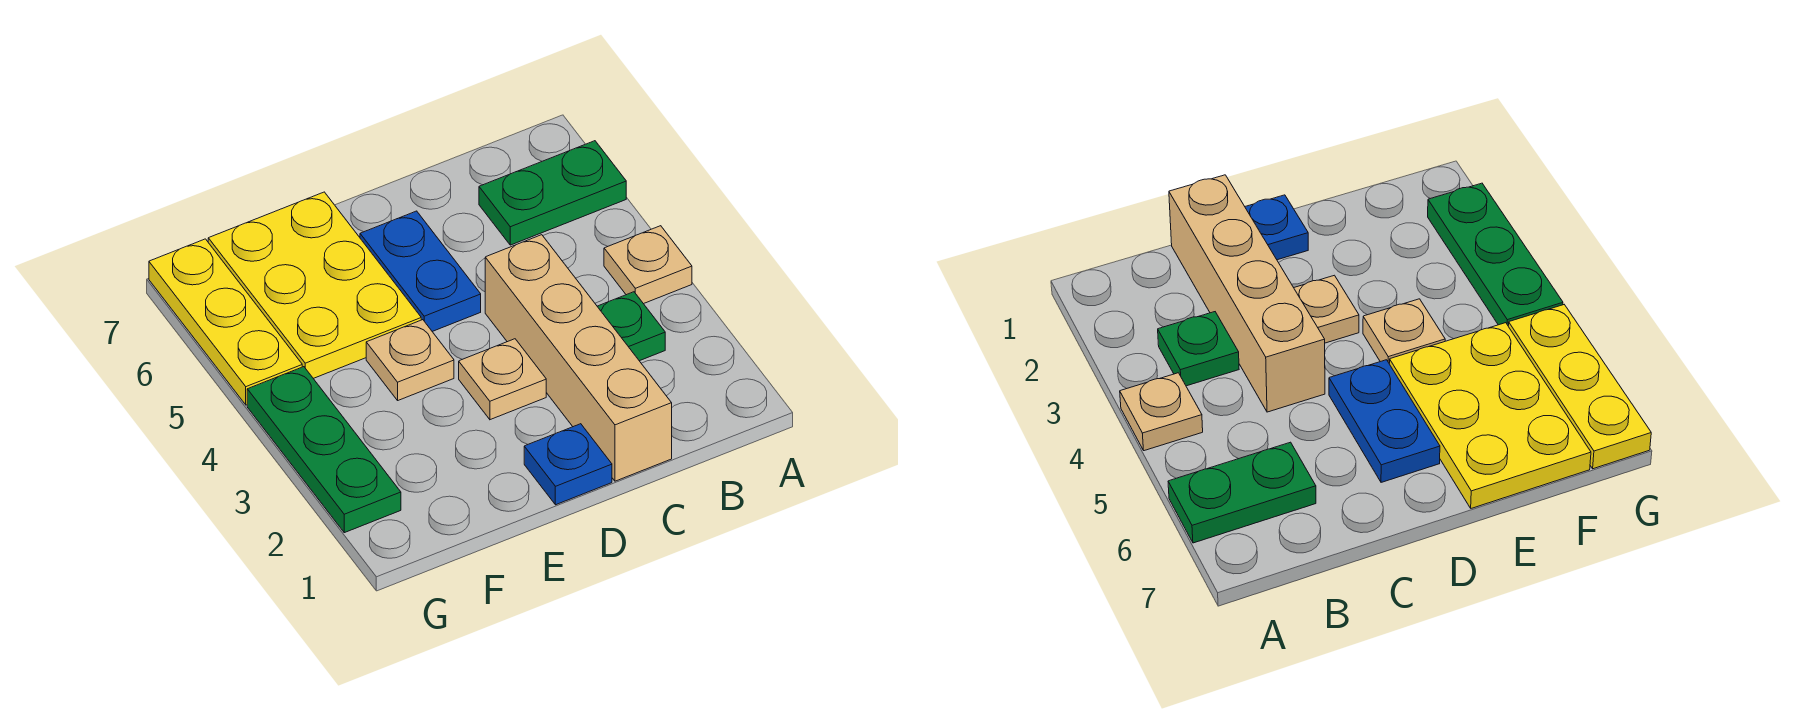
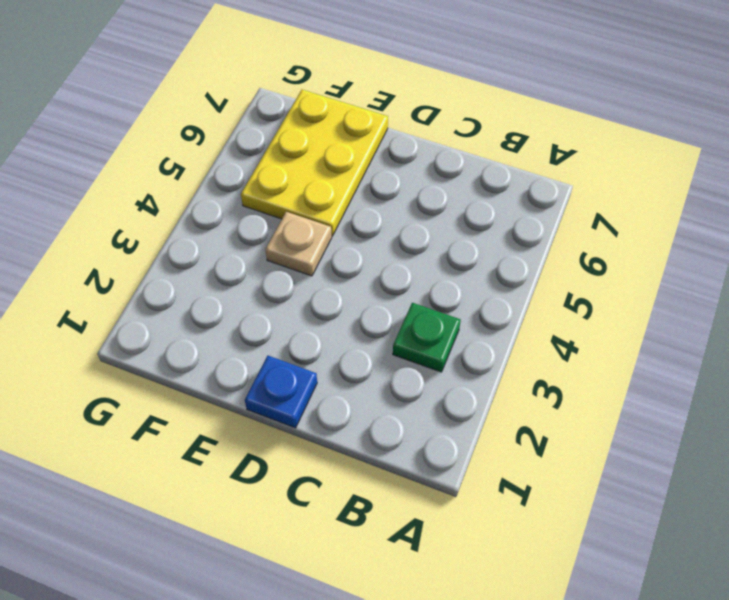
none -> tan 1x1 plate [604,226,692,304]
none -> green 1x2 plate [479,141,626,245]

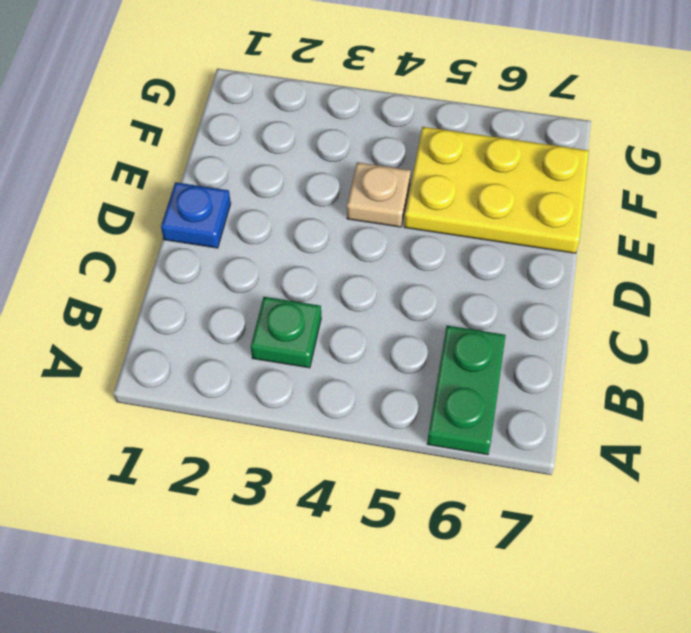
none -> tan 1x1 plate [604,226,692,304]
none -> tan 1x4 brick [485,235,672,481]

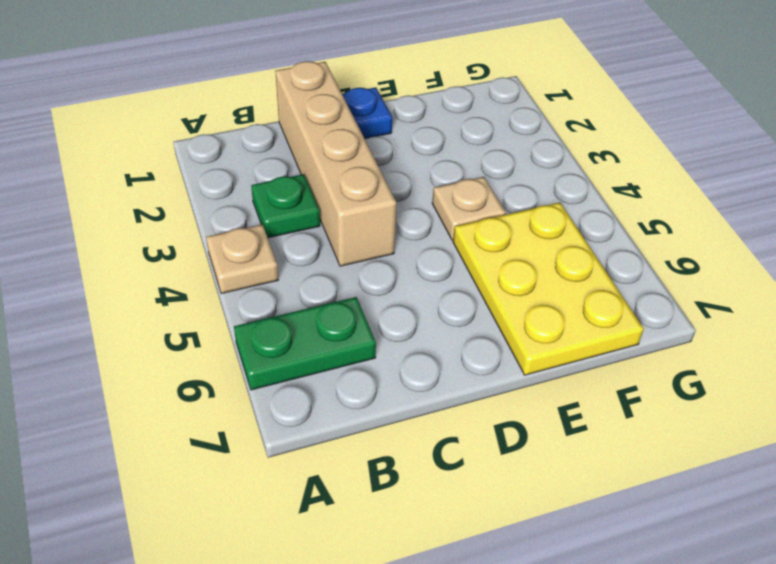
none -> tan 1x1 plate [459,339,546,420]
none -> blue 1x2 plate [360,211,481,332]

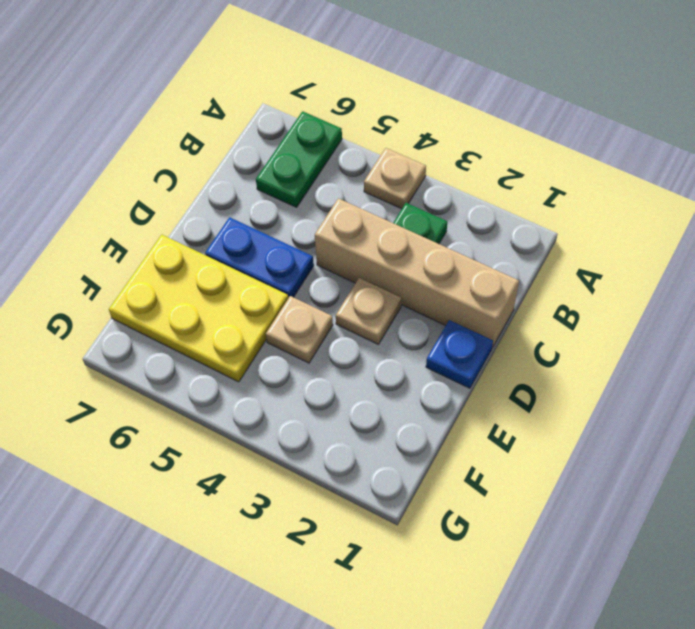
none -> green 1x3 plate [247,367,401,533]
none -> yellow 1x3 plate [149,239,302,405]

